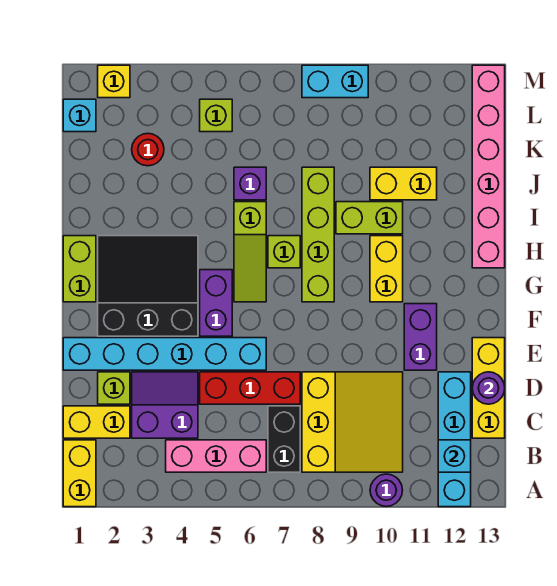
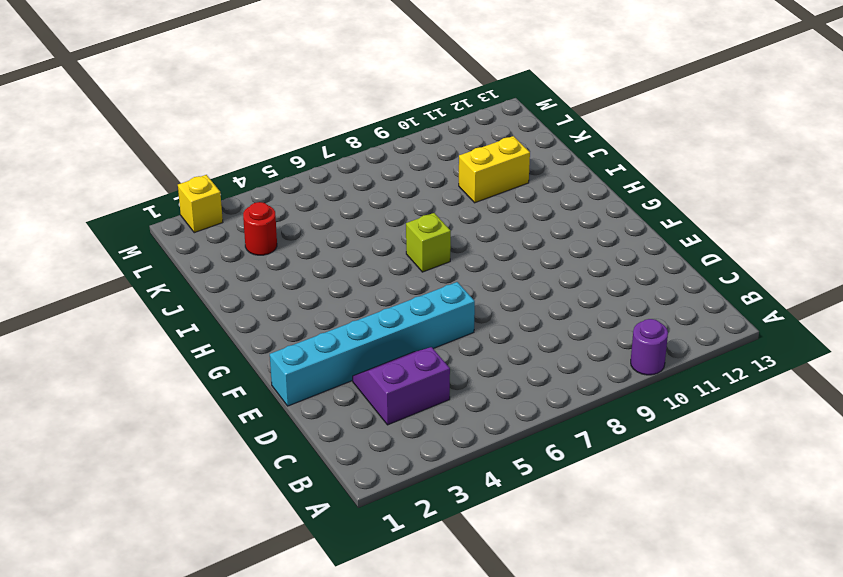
none -> yellow 1x2 brick [63,440,96,507]
none -> cyan 1x4 brick [438,372,471,507]
none -> pink 1x3 brick [166,440,266,472]
none -> black 1x2 brick [268,406,300,472]

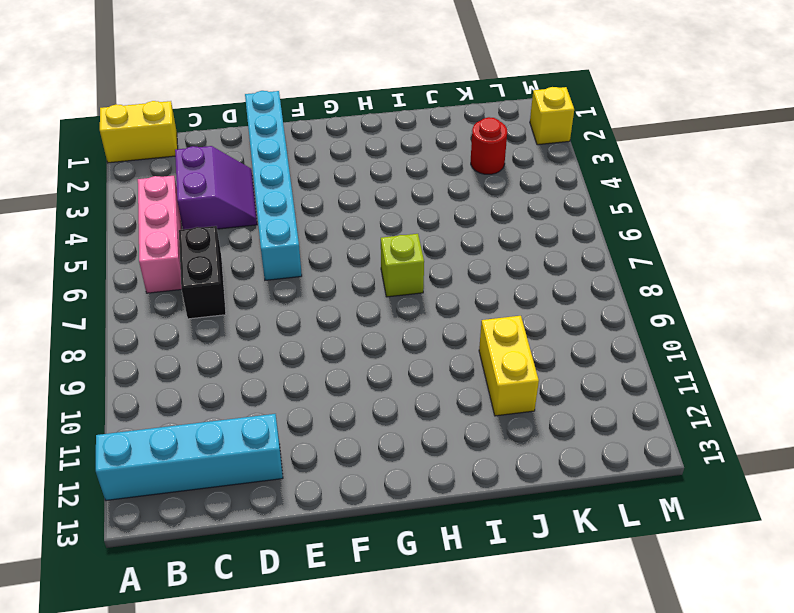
black 1x2 brick [179,226,226,319] -> black 1x2 brick turned to [268,406,300,472]
none -> purple 1x1 round brick [370,474,403,507]
none -> yellow 3x3 slope [302,372,403,472]
none -> yellow 1x2 brick [63,406,130,438]
none -> yellow 1x3 brick [472,338,505,438]

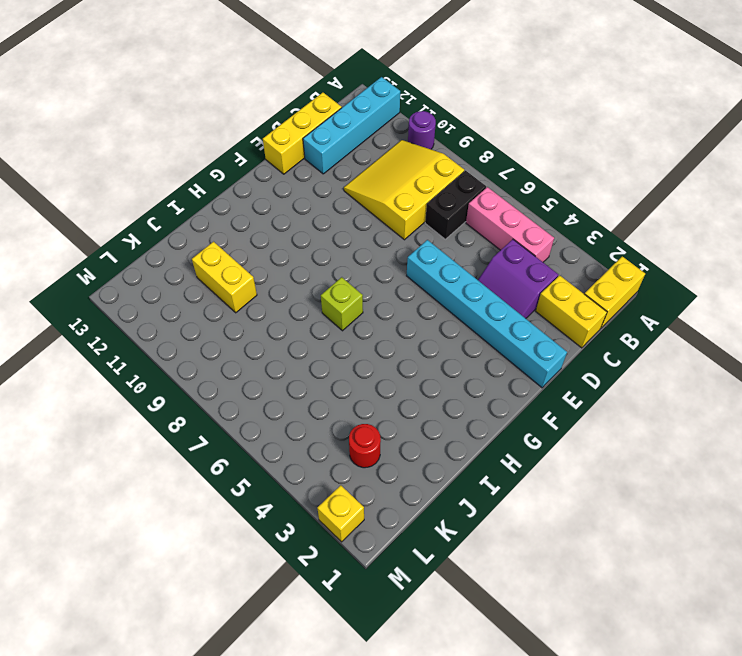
none -> lime 1x1 brick [98,372,130,404]
none -> red 1x3 brick [200,372,300,404]
none -> purple 1x2 brick [404,304,437,370]
none -> black 3x3 slope [98,236,198,336]

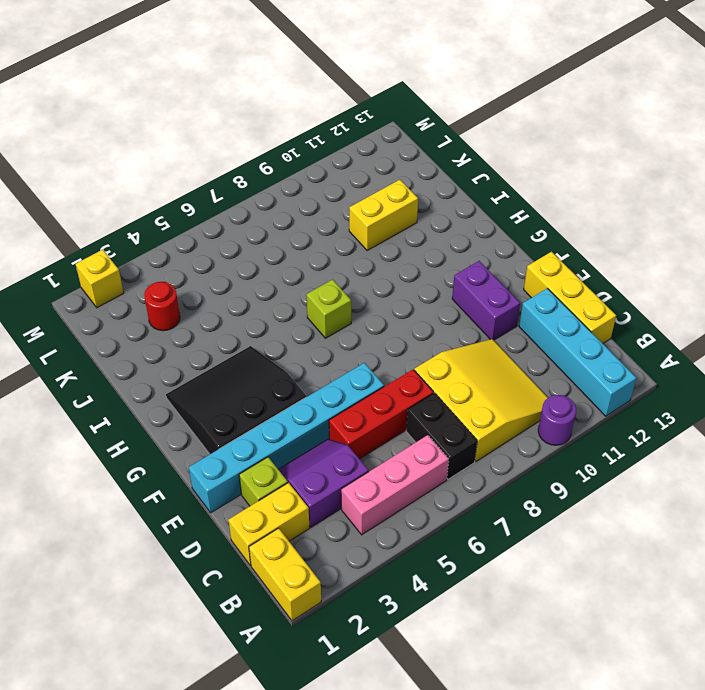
none -> purple 1x2 brick [200,270,232,336]
none -> lime 1x2 brick [63,236,96,302]
none -> lime 1x3 slope [234,202,266,302]
none -> lime 1x4 brick [302,167,334,302]

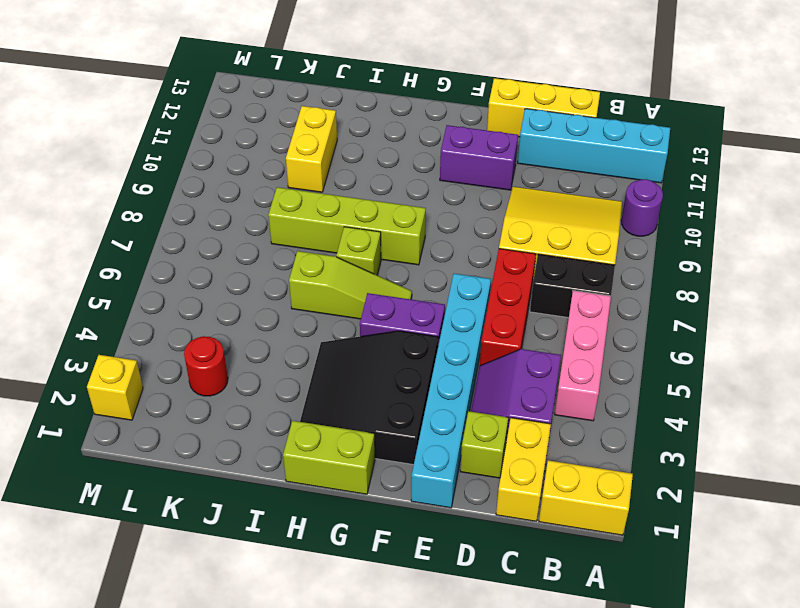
none -> yellow 1x2 brick [370,236,403,302]
none -> pink 1x6 brick [472,65,505,268]
none -> lime 1x2 brick [336,202,403,234]
none -> purple 1x1 brick [234,167,266,200]

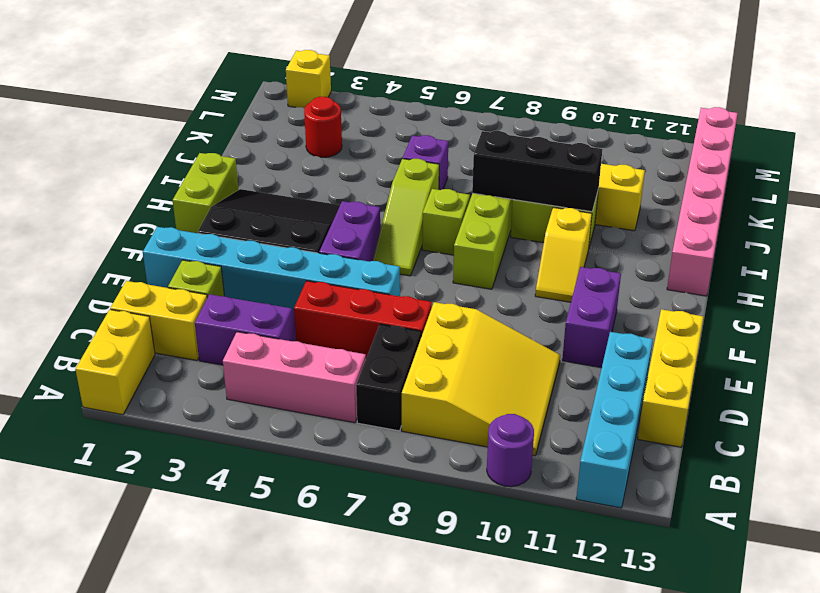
yellow 1x2 slope [535,207,592,302] -> yellow 1x2 brick [370,236,403,302]
black 1x3 brick [472,131,602,212] -> none
none -> cyan 1x1 brick [63,99,96,132]
none -> lime 1x1 brick [200,99,232,132]
none -> cyan 1x2 brick [302,65,368,98]
none -> cyan 1x1 brick [438,440,471,472]

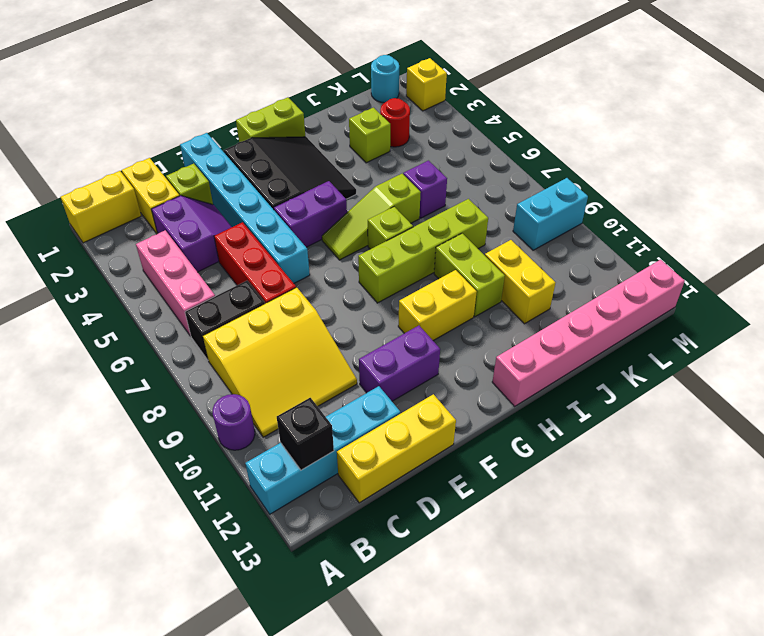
black 1x1 brick [277,398,334,470] -> cyan 1x1 brick [438,440,471,472]
lime 1x1 brick [349,108,390,163] -> lime 1x1 brick moved to [200,99,232,132]
cyan 1x1 round brick [371,55,399,103] -> cyan 1x1 brick [63,99,96,132]
cyan 1x2 brick [513,178,588,250] -> cyan 1x2 brick turned to [302,65,368,98]
none -> purple 1x1 round brick [472,372,505,404]

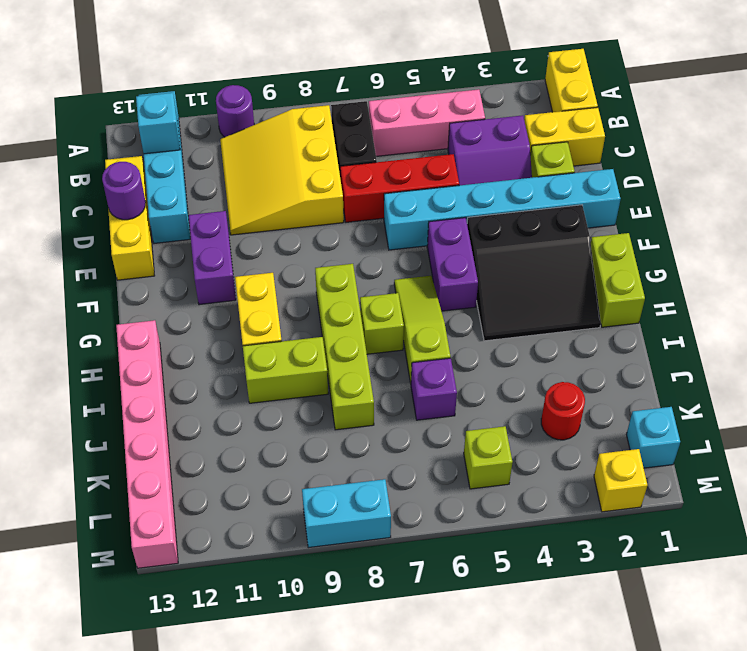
none -> yellow 1x2 brick [370,167,437,200]

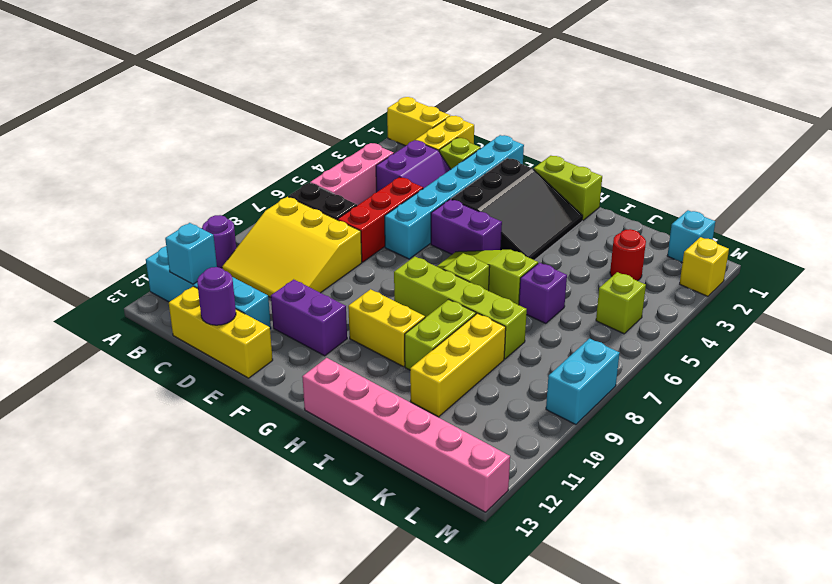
yellow 1x3 brick [410,313,506,417] -> yellow 1x2 brick [370,167,437,200]

